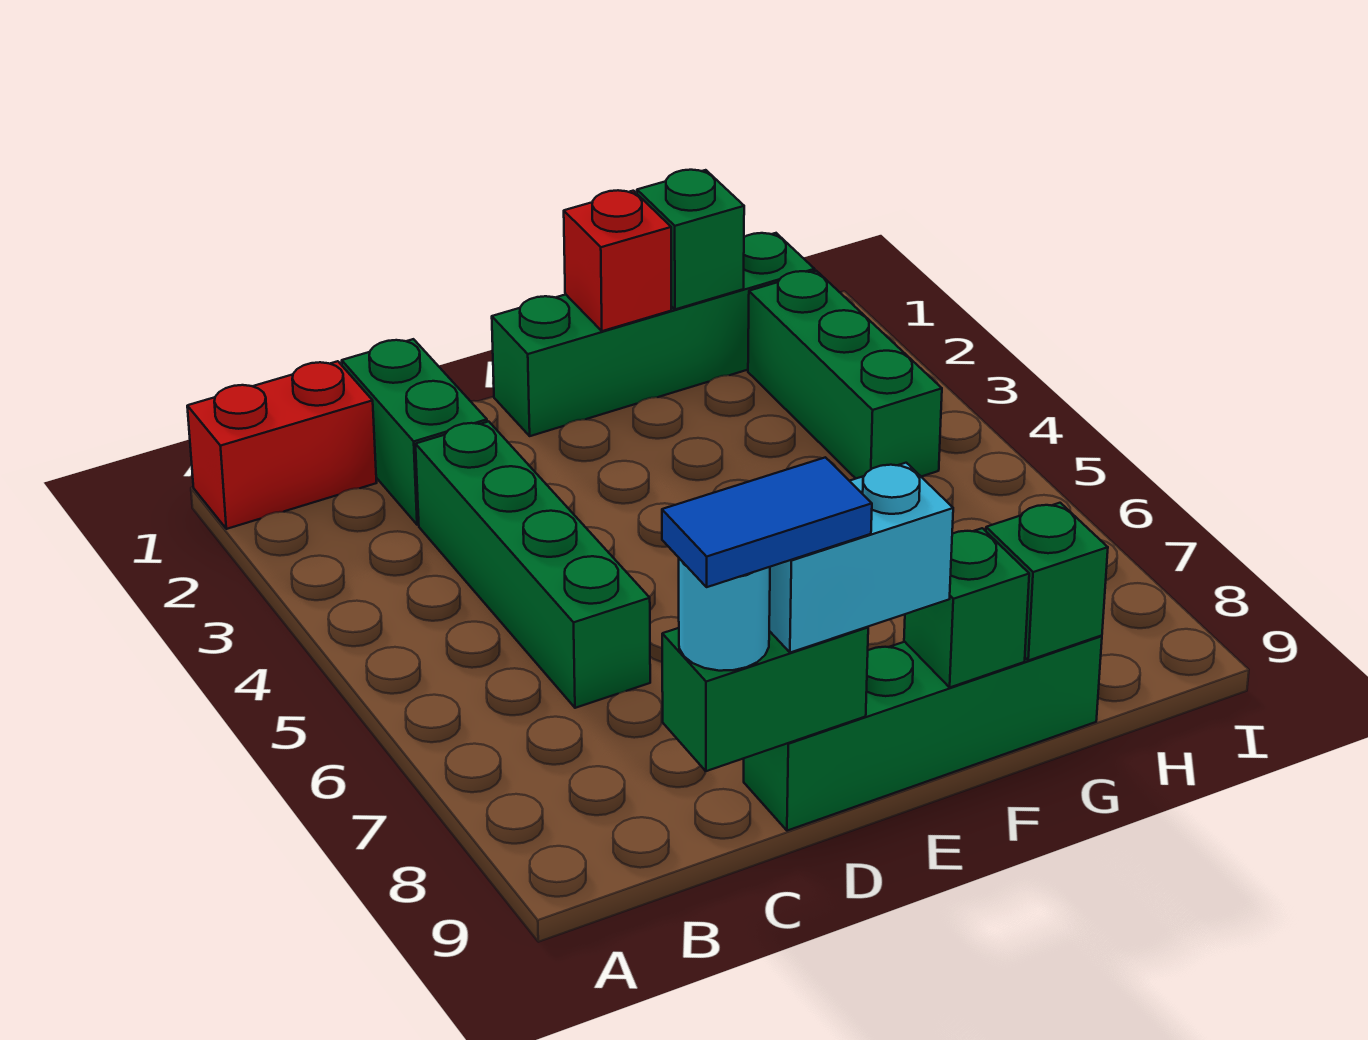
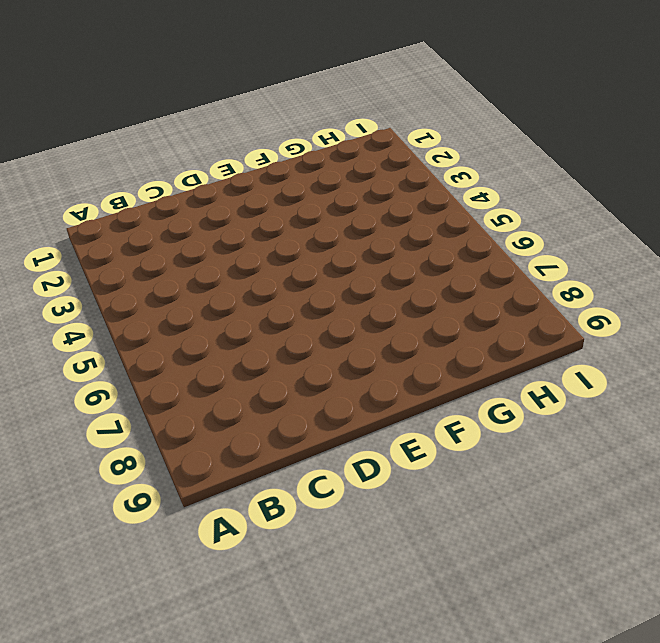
none -> red 1x2 brick [187,361,377,529]
none -> green 1x2 brick [342,339,487,525]
none -> green 1x4 brick [416,421,650,708]

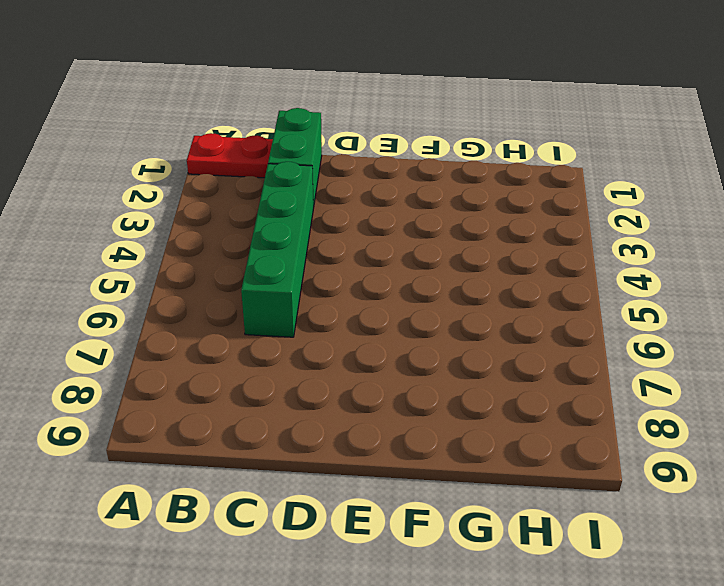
red 1x2 plate [187,133,273,178] -> red 1x2 brick [187,361,377,529]
none -> green 1x4 brick [744,636,1102,831]
none -> green 1x4 brick [492,233,815,436]
none -> green 1x3 brick [748,271,942,478]

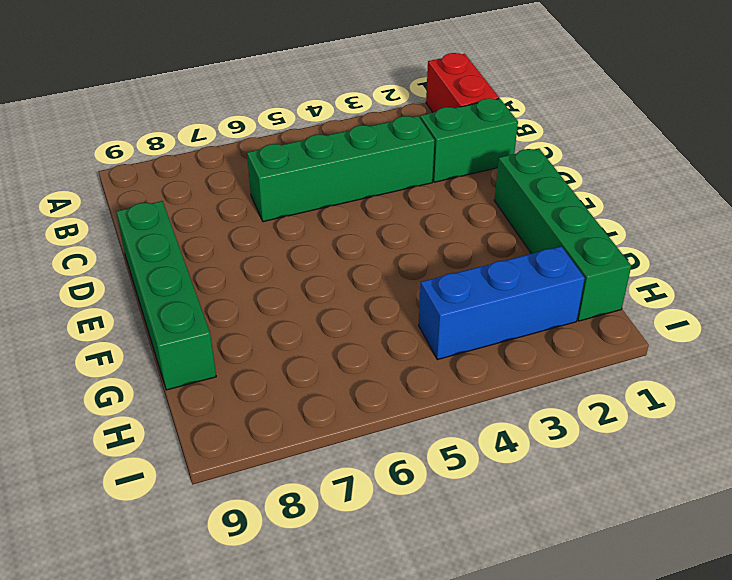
blue 1x3 brick [419,246,585,360] -> green 1x3 brick [748,271,942,478]
none -> green 1x2 brick [662,627,868,771]
none -> red 1x1 brick [564,190,671,331]
none -> green 1x1 brick [904,528,1029,687]

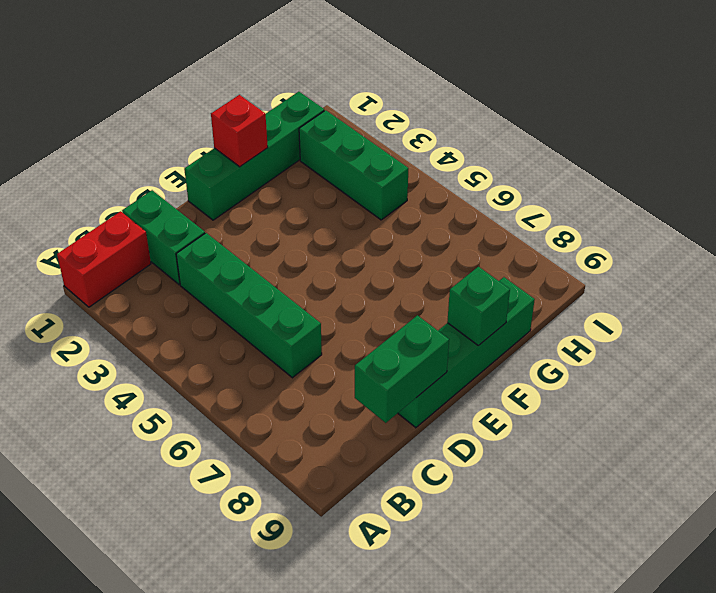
none -> green 1x1 brick [637,170,744,309]
none -> green 1x1 brick [986,503,1108,660]
none -> cyan 1x1 round brick [679,559,770,671]

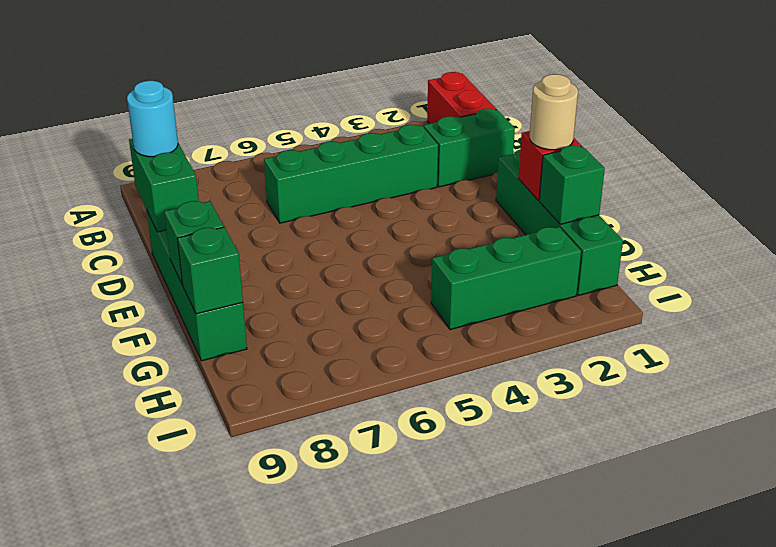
tan 1x1 round brick [530,74,578,150] -> none
none -> cyan 1x2 brick [769,463,953,653]
none -> blue 1x2 tile [662,457,872,587]

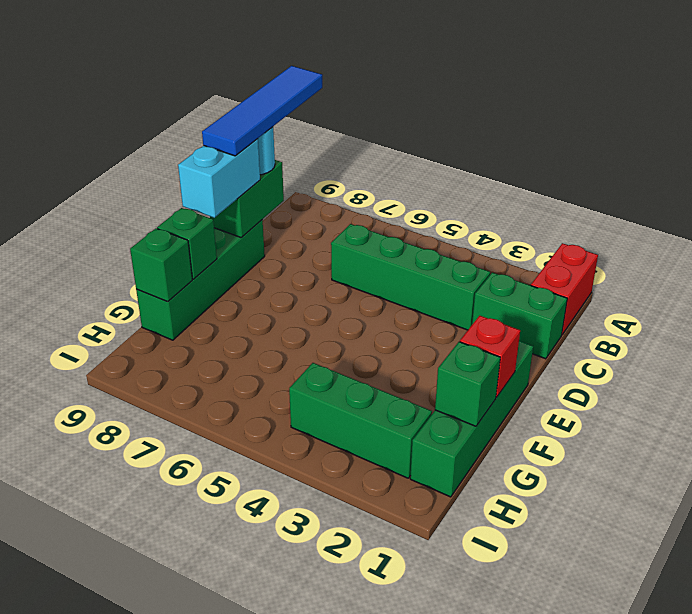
blue 1x4 tile [202,66,322,156] -> blue 1x2 tile [662,457,872,587]

